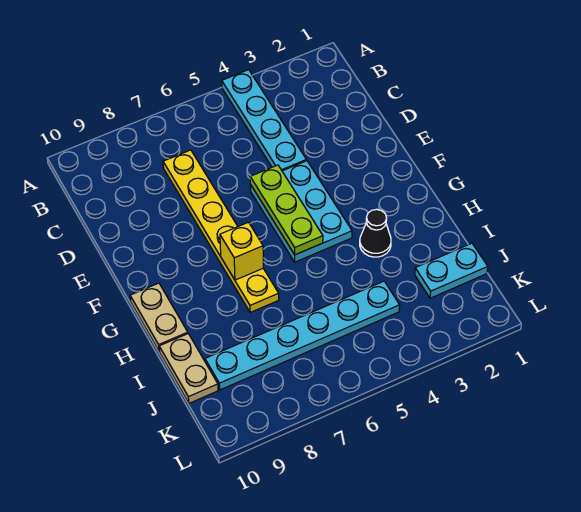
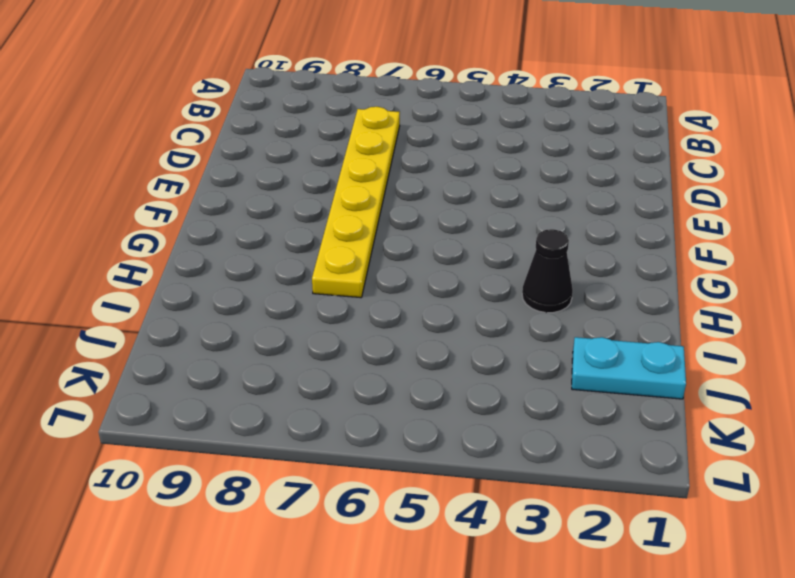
none -> cyan 1x4 plate [222,70,306,171]
none -> cyan 2x3 plate [250,161,352,262]

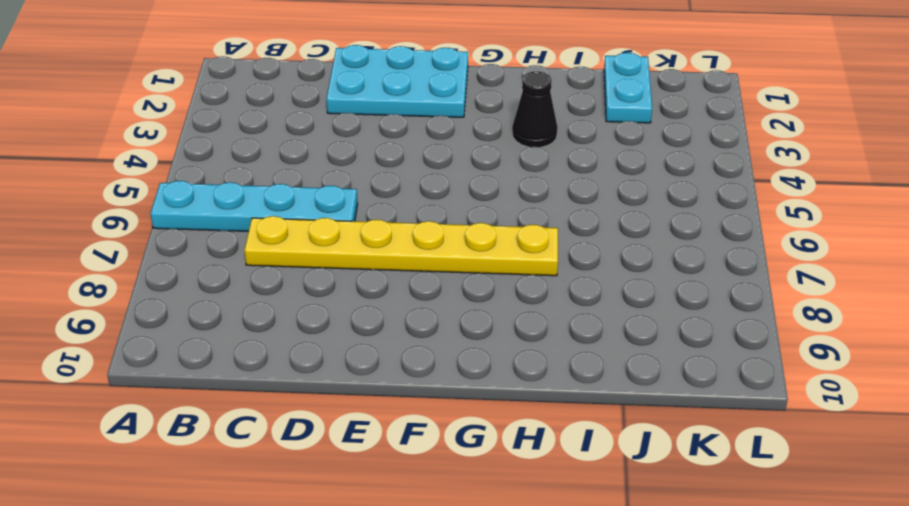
cyan 1x4 plate [151,181,358,231] -> cyan 1x4 plate moved to [222,70,306,171]
cyan 2x3 plate [326,45,468,117] -> cyan 2x3 plate moved to [250,161,352,262]
none -> tan 1x2 plate [130,283,188,352]
none -> tan 1x2 plate [159,334,218,403]

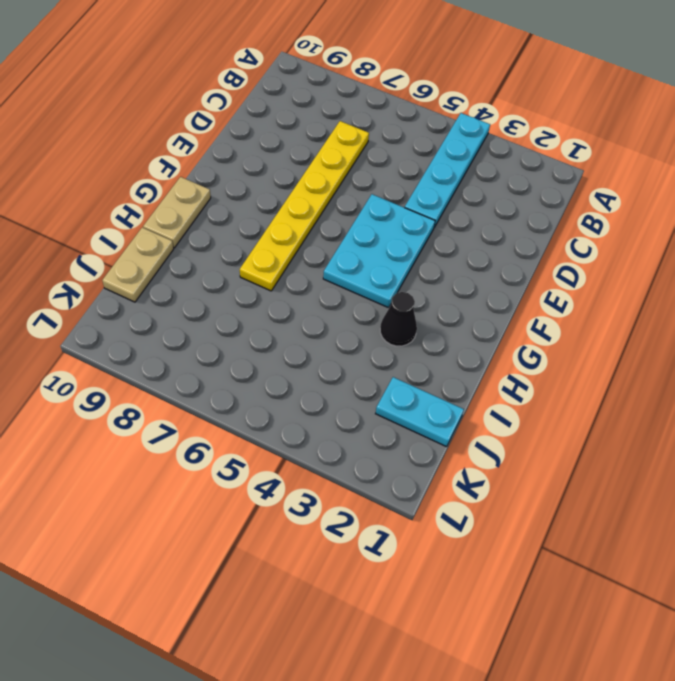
none -> cyan 1x6 plate [205,281,400,390]
none -> lime 1x3 plate [250,165,323,255]

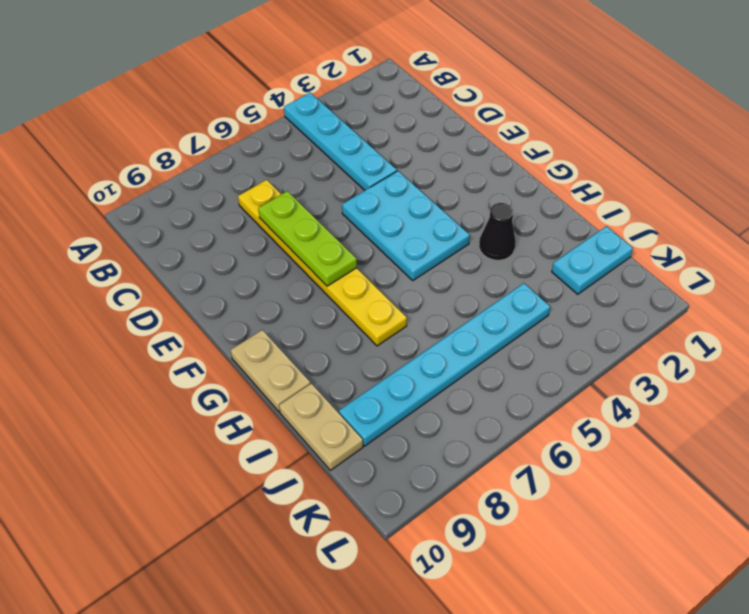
lime 1x3 plate [258,191,357,286] -> lime 1x3 plate moved to [250,165,323,255]
none -> yellow 1x1 brick [220,222,263,280]

